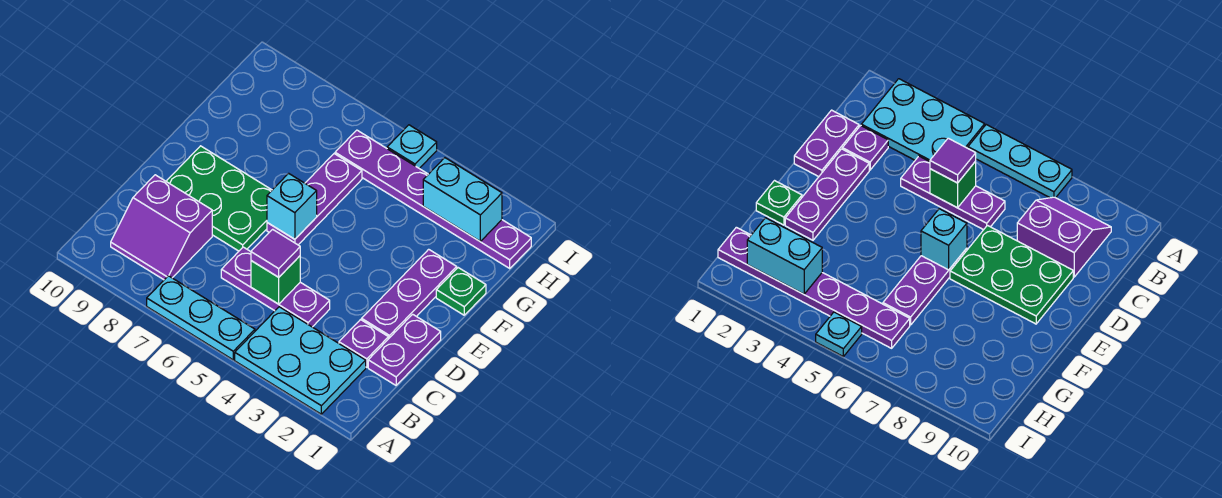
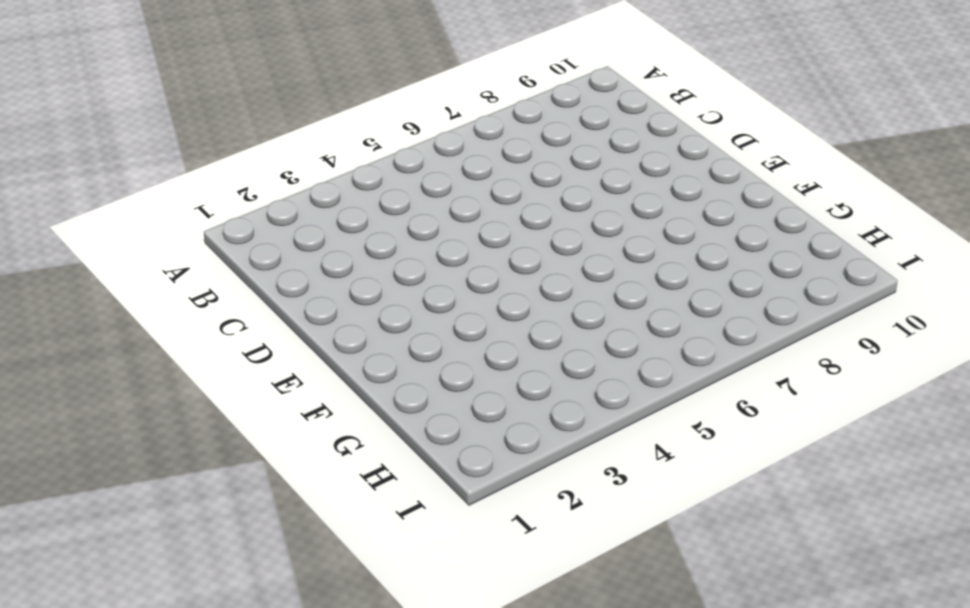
none -> cyan 2x3 plate [235,307,366,414]
none -> cyan 1x3 plate [147,276,255,360]
none -> purple 2x2 slope [111,175,212,280]

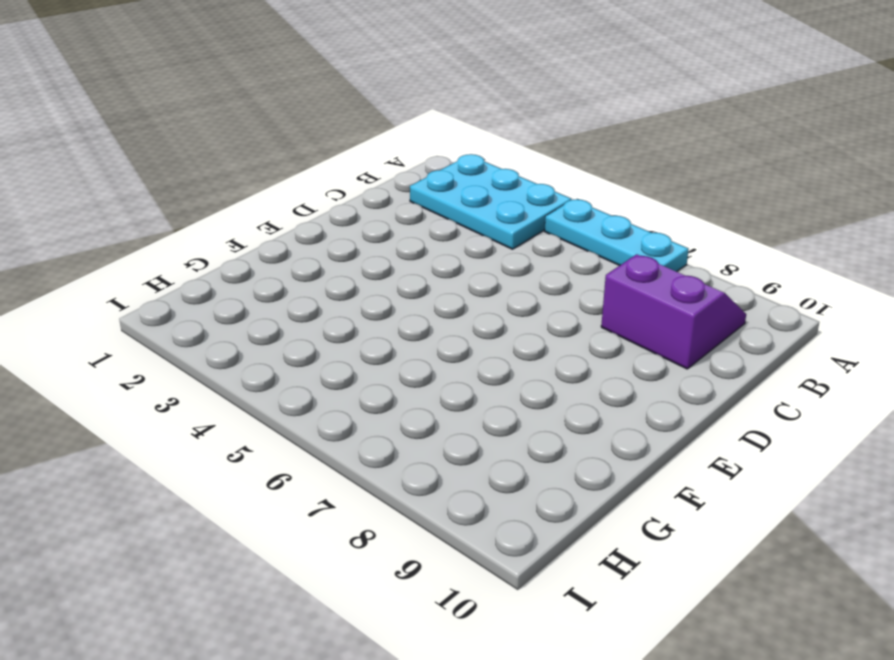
none -> purple 1x2 plate [368,314,441,385]
none -> purple 1x1 plate [339,320,388,367]
none -> purple 1x3 plate [221,247,330,327]

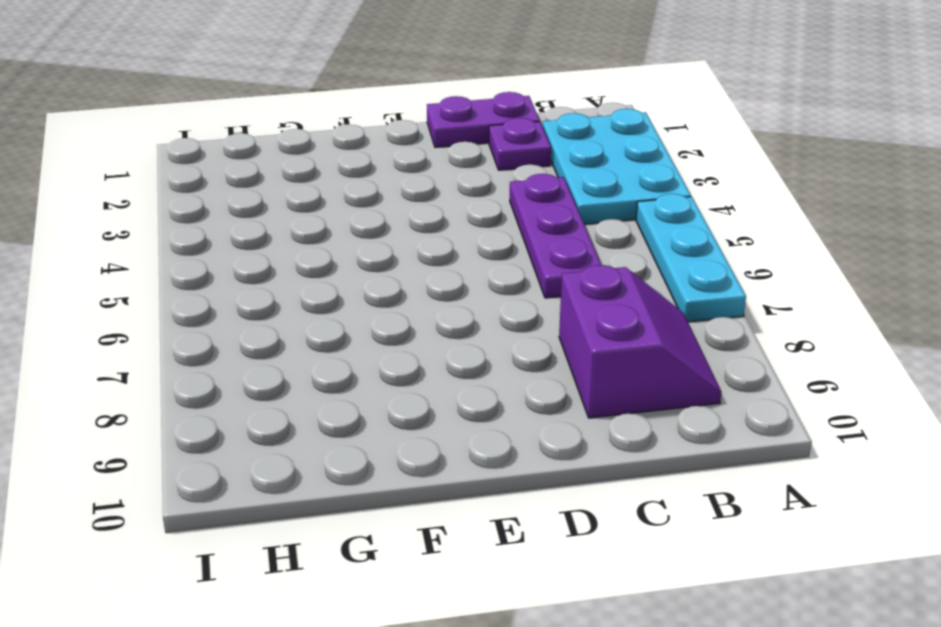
none -> purple 1x3 plate [362,249,457,339]
none -> green 2x3 plate [166,146,272,251]
none -> purple 1x3 plate [267,154,362,245]

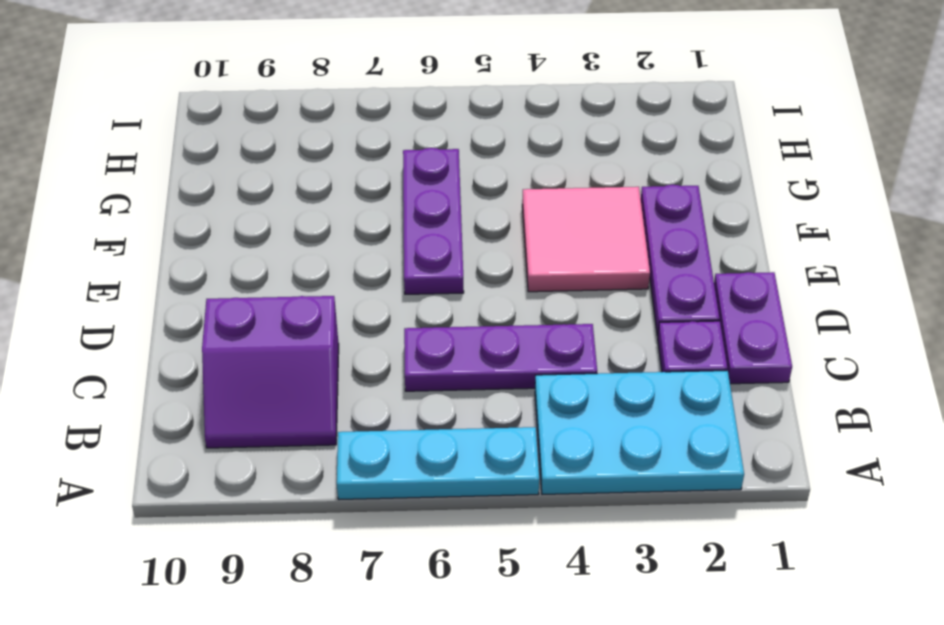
pink 2x2 tile [522,187,650,292] -> none
none -> green 2x3 plate [166,146,272,251]
none -> green 1x1 plate [436,268,486,315]
none -> purple 1x6 plate [335,130,531,268]

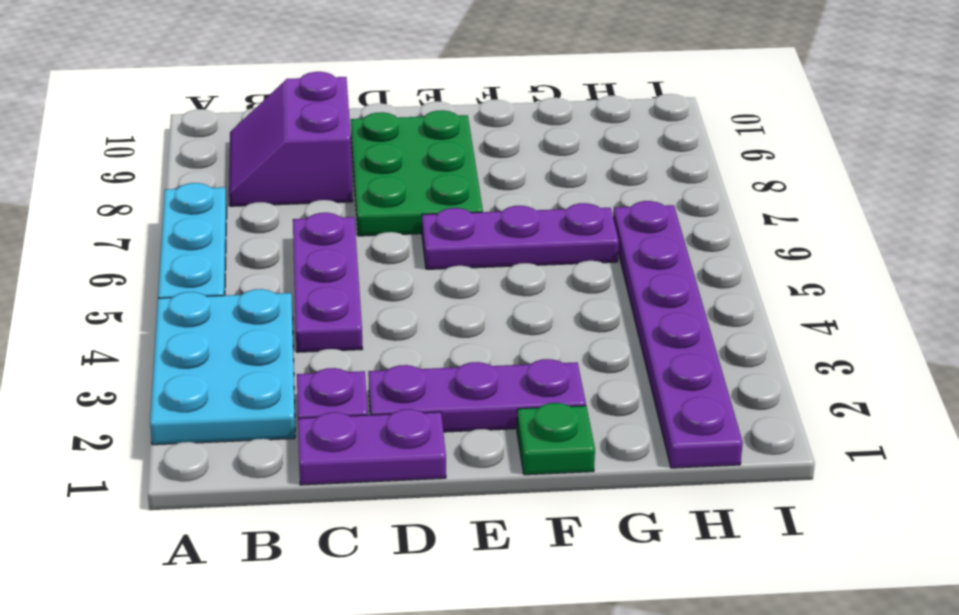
none -> cyan 1x1 plate [387,125,437,168]
none -> green 1x1 brick [251,256,300,304]
none -> cyan 1x1 brick [267,173,317,239]

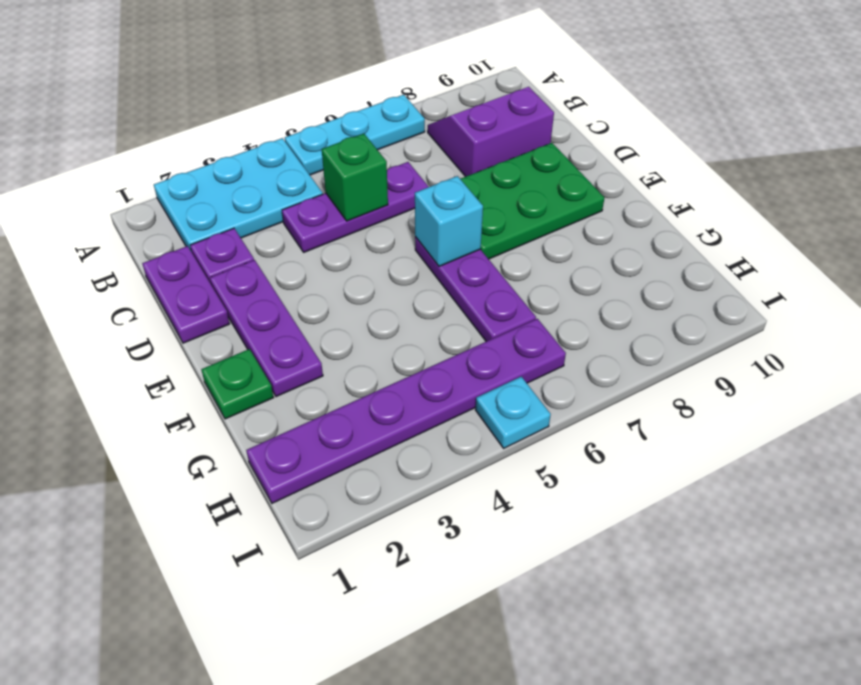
none -> cyan 1x2 brick [423,158,502,242]
none -> purple 1x1 tile [251,229,300,277]

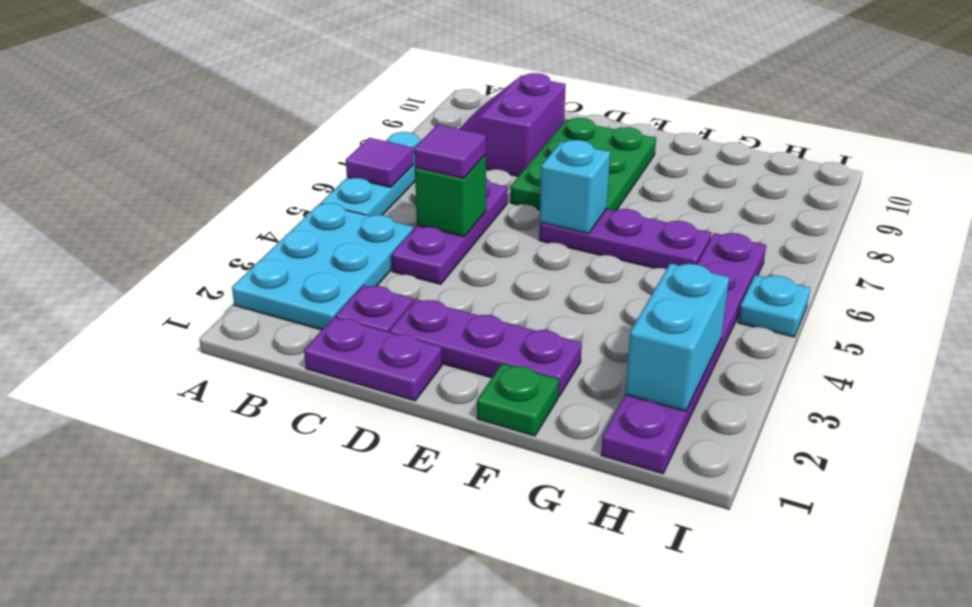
purple 1x1 tile [346,138,413,187] -> none

